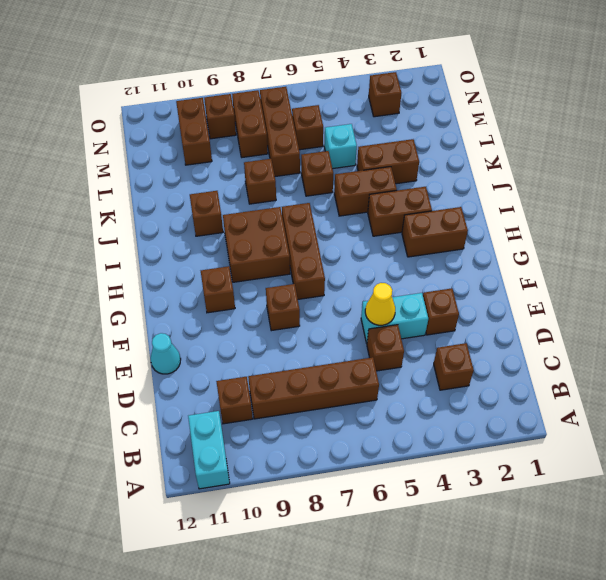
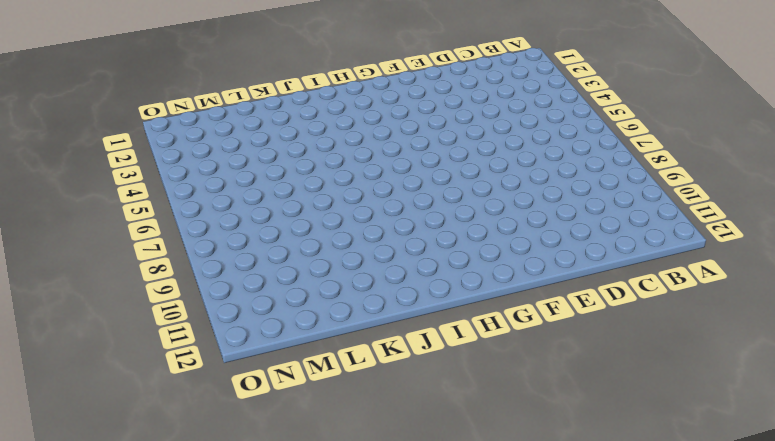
none -> cyan 1x2 brick [188,411,230,489]
none -> brown 1x1 brick [434,343,474,390]
none -> brown 1x4 brick [248,357,379,419]

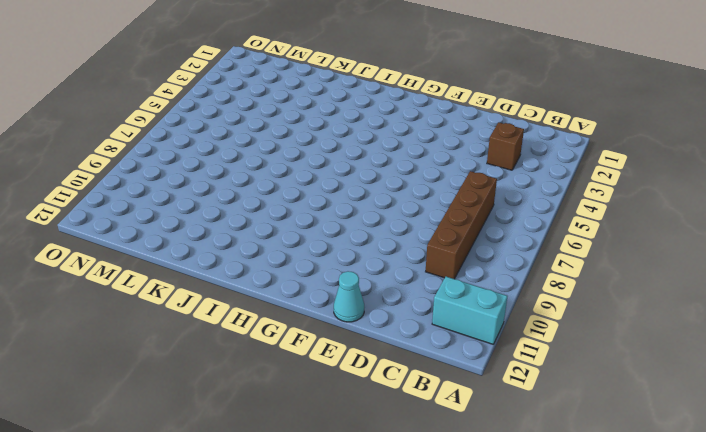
none -> brown 1x1 brick [216,377,253,424]
none -> brown 1x1 brick [367,325,404,371]
none -> brown 1x1 brick [423,288,459,335]

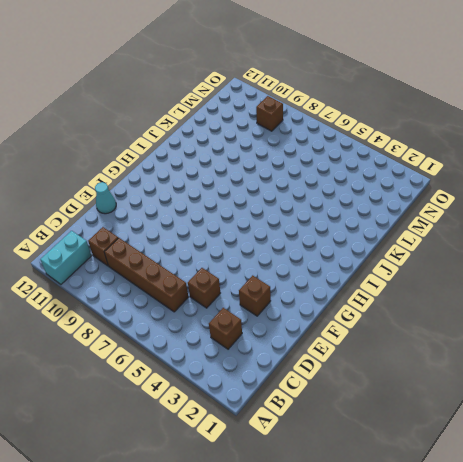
none -> cyan 1x2 brick [361,293,428,343]
none -> brown 1x1 brick [266,284,300,331]
none -> brown 1x3 brick [282,203,325,299]

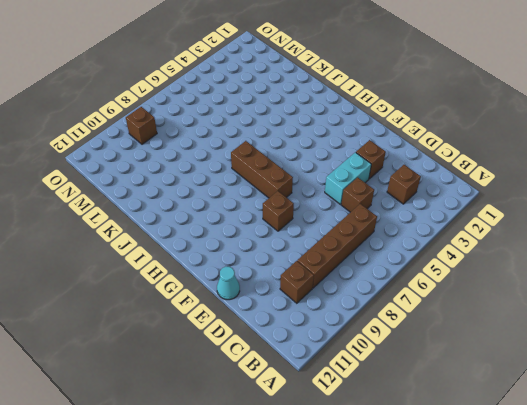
none -> cyan 1x2 brick [188,411,230,489]
none -> brown 1x1 brick [201,266,235,313]
none -> brown 1x2 brick [402,207,468,257]

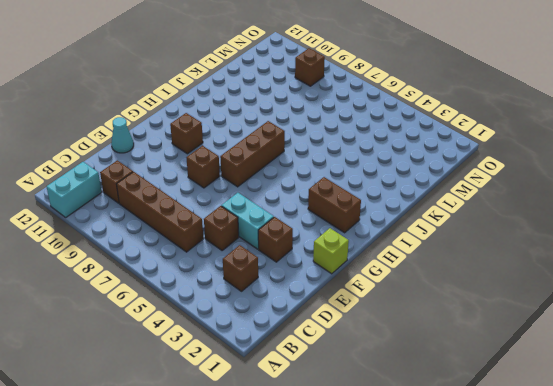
lime 1x1 brick [313,228,349,274] -> none
none -> brown 2x2 brick [223,207,290,282]
none -> brown 1x2 brick [368,187,432,236]
none -> brown 1x2 brick [334,167,397,216]

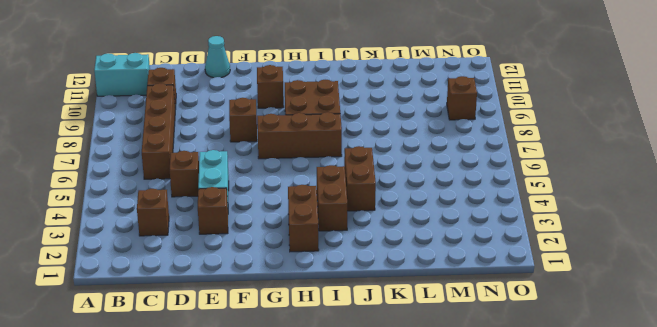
none -> brown 1x1 brick [190,191,223,236]
none -> brown 1x2 brick [357,139,419,184]
none -> brown 1x1 brick [301,151,333,196]

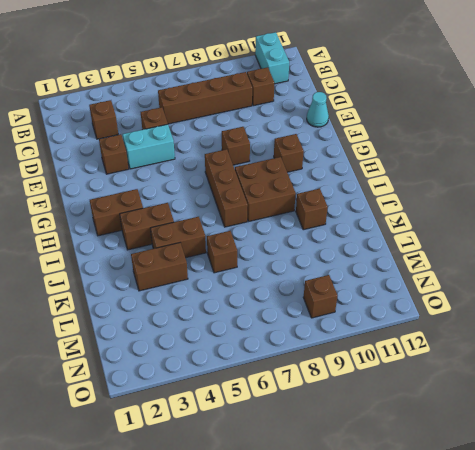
none -> brown 1x1 brick [244,159,276,204]
none -> cyan 1x1 brick [324,124,357,169]
none -> brown 1x3 brick [260,87,300,176]

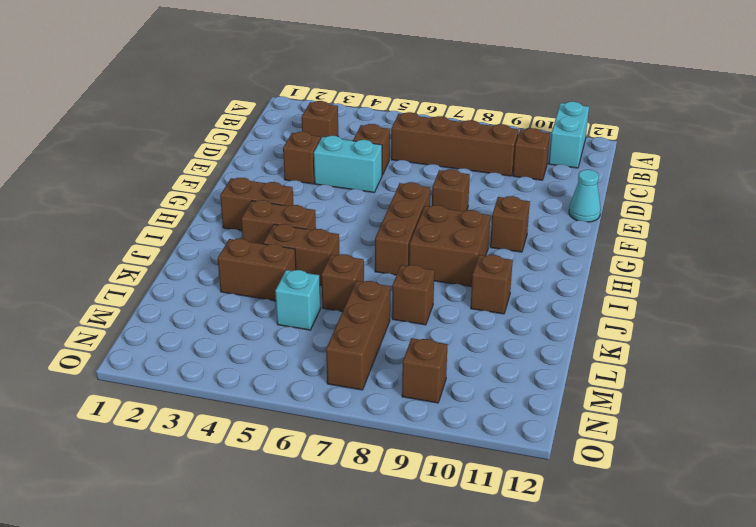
none -> brown 1x1 brick [292,105,323,150]
none -> brown 1x2 brick [232,90,268,157]
none -> brown 1x2 brick [176,98,212,165]

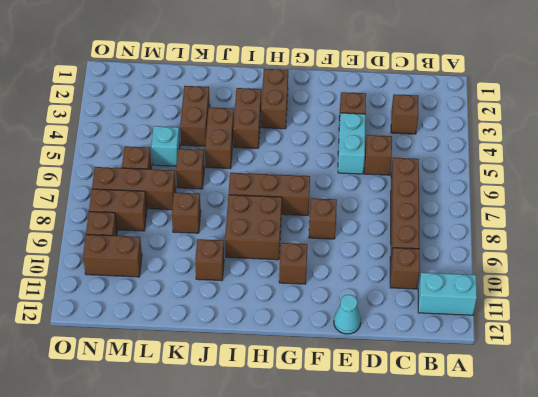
none -> brown 1x1 brick [369,72,401,117]
none -> yellow 1x1 cone [365,283,395,325]

